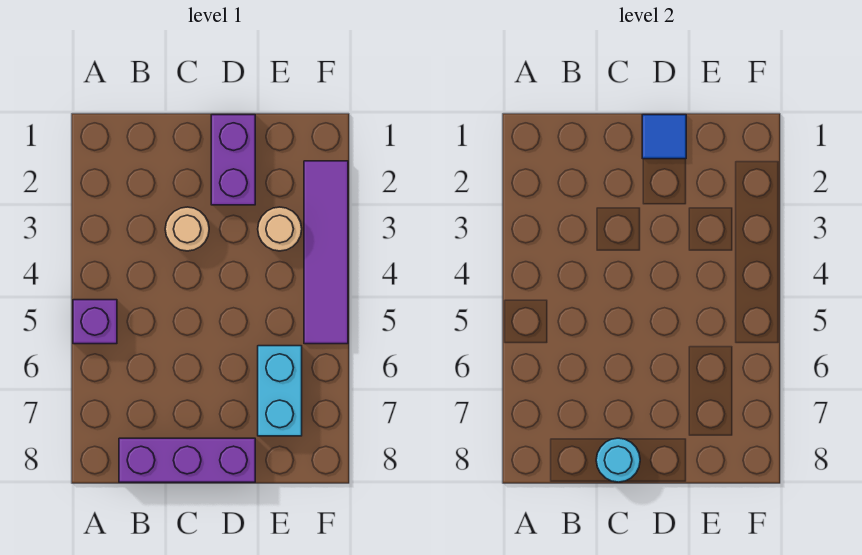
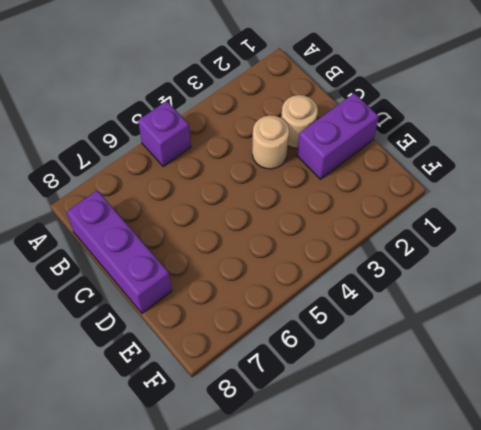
tan 1x1 round brick [281,95,318,148] -> tan 1x1 round brick moved to [258,207,302,251]
none -> cyan 1x2 brick [258,346,302,436]
none -> purple 1x4 tile [304,161,348,344]

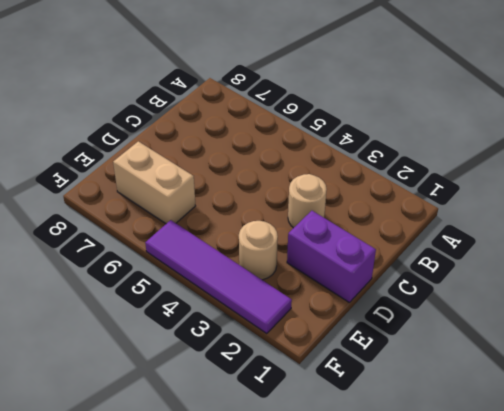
tan 1x2 brick [113,141,195,224] -> cyan 1x2 brick [258,346,302,436]
none -> purple 1x1 brick [73,300,117,344]
none -> purple 1x3 brick [119,438,255,482]

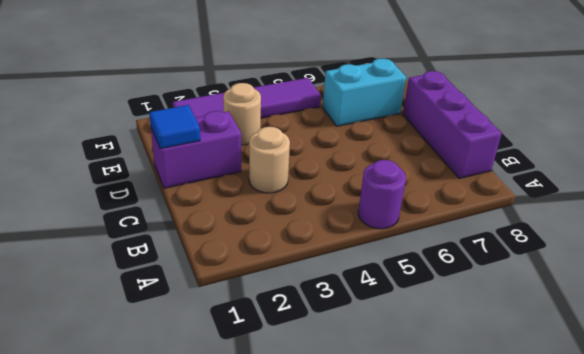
purple 1x1 round brick [358,160,406,229] -> purple 1x1 brick [73,300,117,344]
none -> cyan 1x1 round brick [596,438,640,482]

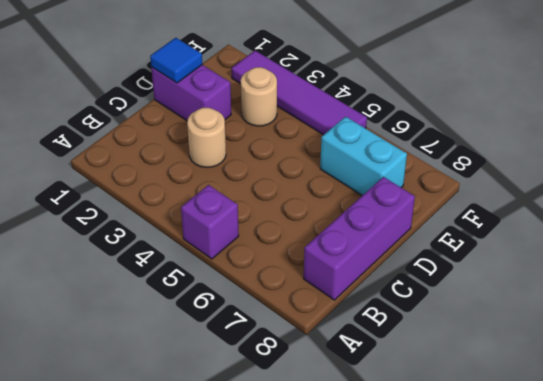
none -> cyan 1x1 round brick [596,438,640,482]

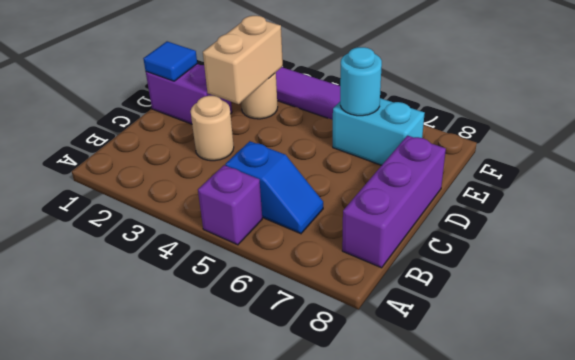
blue 1x2 slope [225,141,323,234] -> none
tan 1x2 brick [203,16,283,104] -> none
cyan 1x1 round brick [340,47,382,116] -> cyan 1x1 round brick moved to [596,438,640,482]

